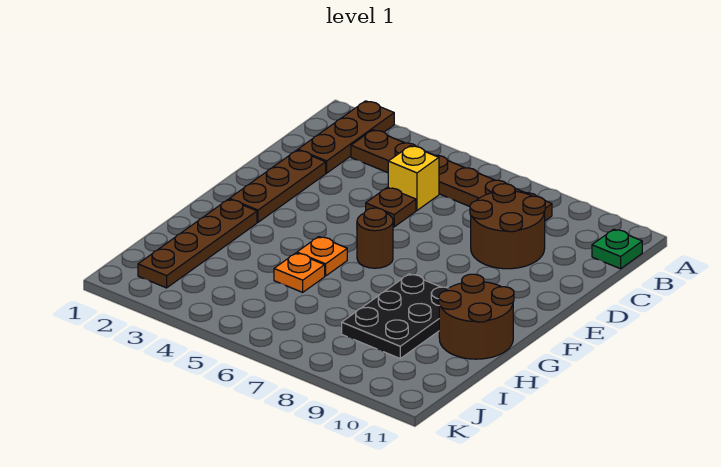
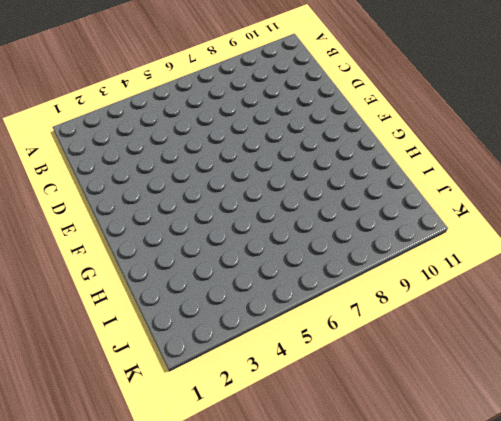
none -> brown 1x3 plate [298,101,394,173]
none -> brown 1x6 plate [351,130,552,221]
none -> green 1x1 plate [592,229,642,269]

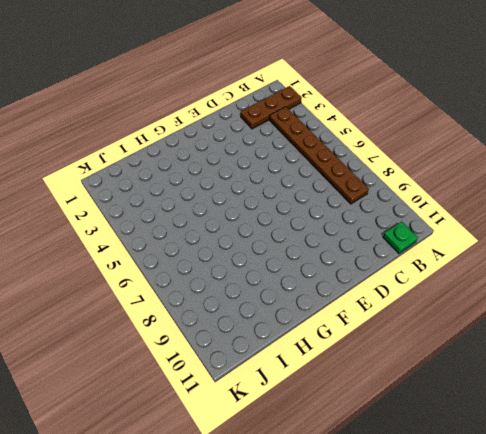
none -> yellow 1x1 brick [388,146,439,210]
none -> brown 2x2 round brick [470,184,545,269]
none -> brown 1x3 plate [229,150,326,222]

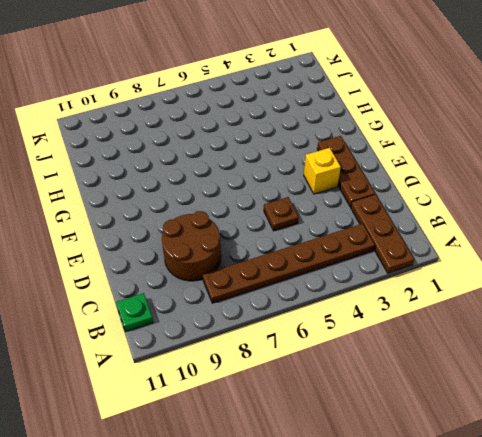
yellow 1x1 brick [304,148,341,194] -> yellow 1x1 brick moved to [388,146,439,210]
none -> brown 1x1 round brick [357,208,393,268]
none -> brown 1x4 plate [138,199,257,288]
none -> orange 1x1 plate [297,237,347,276]

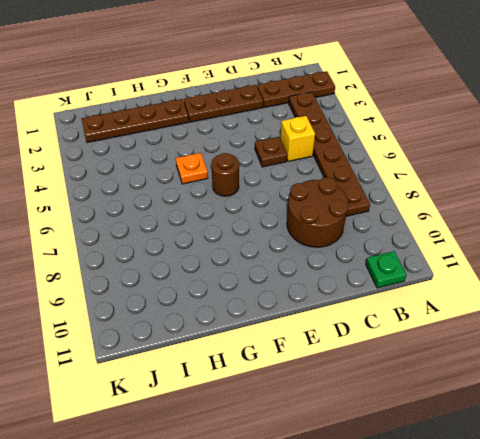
none -> black 2x3 plate [342,274,448,358]
none -> brown 2x2 round brick [439,274,514,359]
none -> orange 1x1 plate [274,253,325,292]

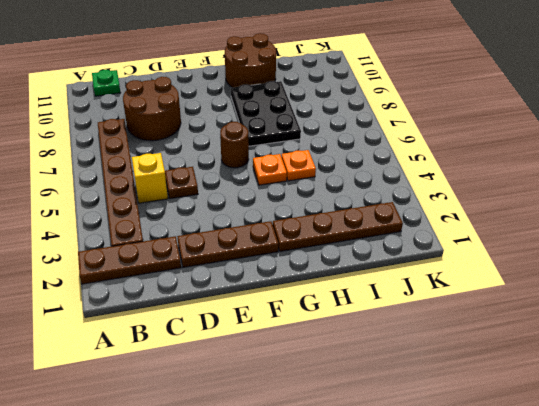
black 2x3 plate [231,81,301,146] -> black 2x3 plate turned to [342,274,448,358]

